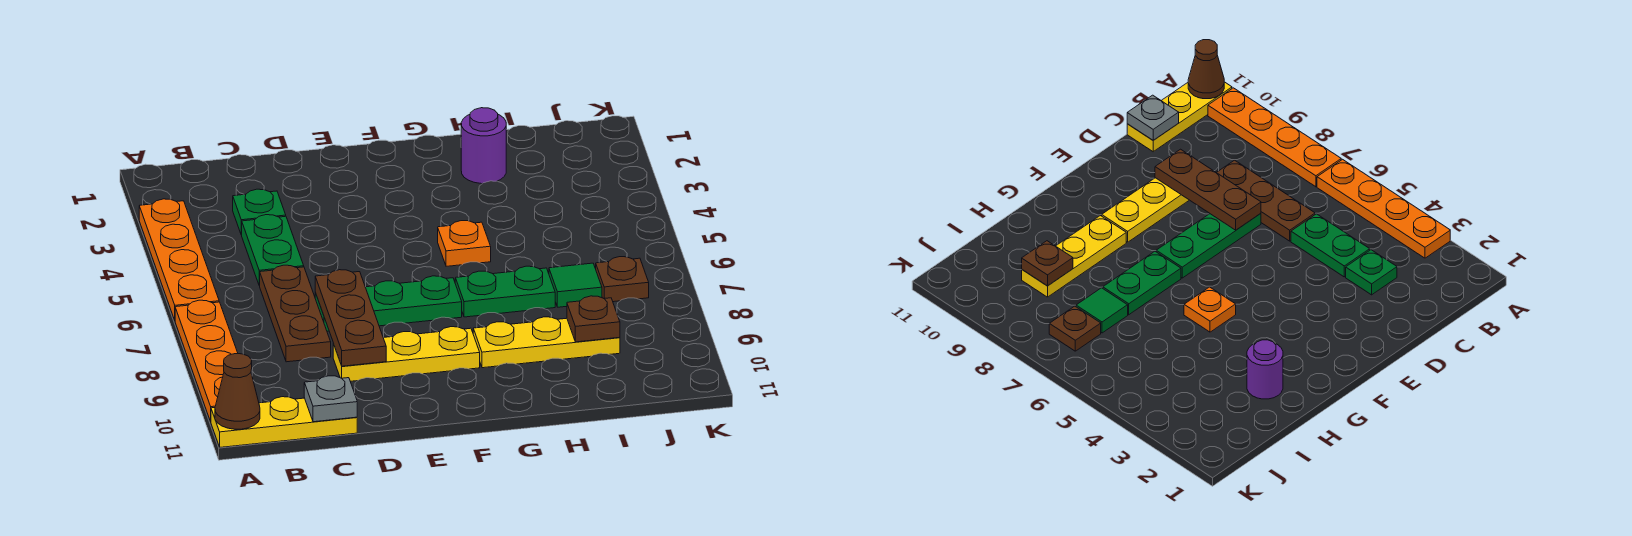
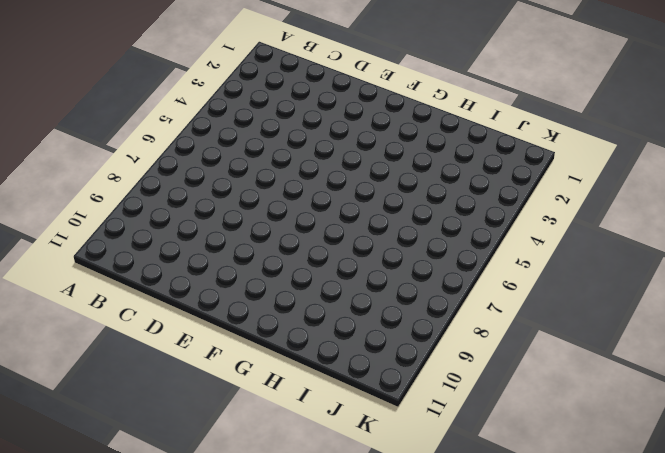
none -> orange 1x4 plate [139,199,219,320]
none -> orange 1x4 plate [175,300,238,422]
none -> yellow 1x3 plate [211,397,357,447]

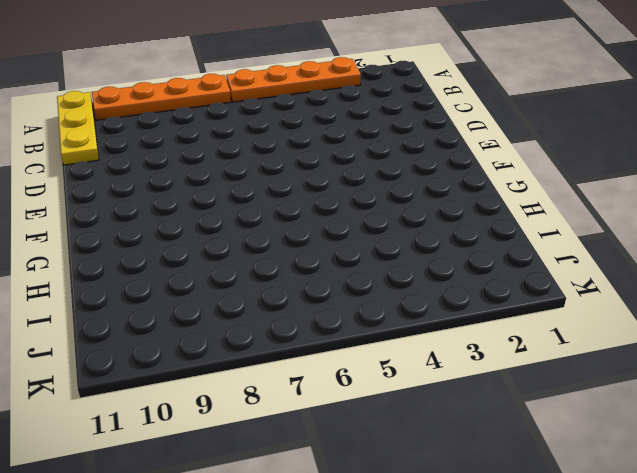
none -> green 1x1 plate [233,189,286,235]
none -> green 1x2 plate [242,215,304,286]
none -> brown 1x3 plate [260,265,331,362]

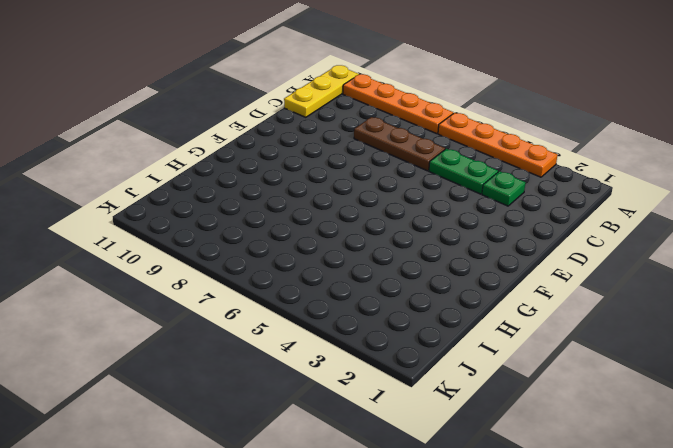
none -> green 1x3 plate [315,276,462,331]
none -> yellow 1x3 plate [333,327,480,381]
none -> orange 1x1 plate [438,221,491,266]

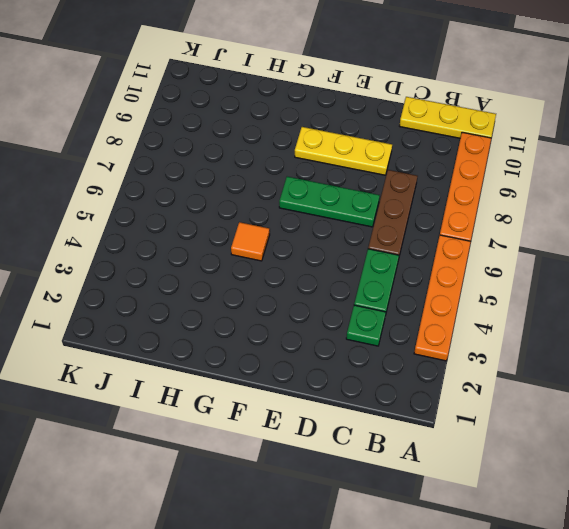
orange 1x1 tile [231,222,270,261] -> orange 1x1 plate [438,221,491,266]
none -> green 1x2 plate [455,266,555,317]
none -> yellow 1x3 plate [473,317,620,368]
none -> purple 1x1 round brick [461,108,506,184]

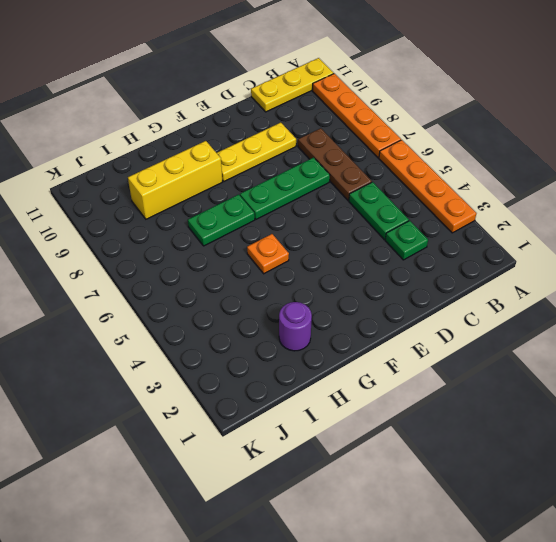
yellow 1x3 brick [128,141,222,219] -> yellow 1x3 plate [473,317,620,368]
none -> green 1x1 tile [549,263,602,307]
none -> brown 1x1 plate [596,257,649,302]
none -> brown 1x1 cone [215,354,260,429]

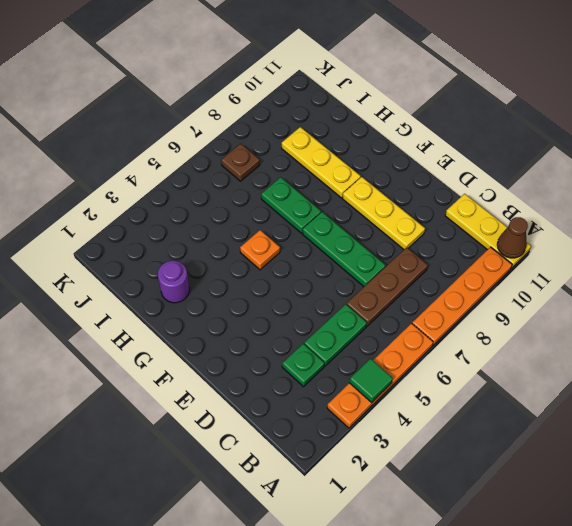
green 1x1 tile [349,359,393,403] -> green 1x1 tile moved to [549,263,602,307]
none -> grey 1x1 plate [304,376,357,422]
none -> brown 1x3 plate [315,270,386,366]
none -> brown 1x1 plate [567,296,620,342]

